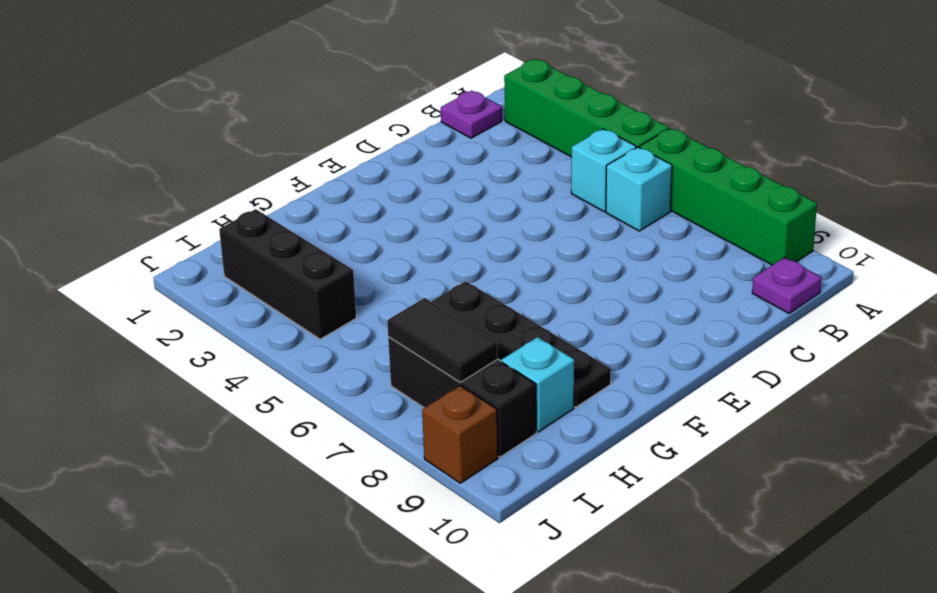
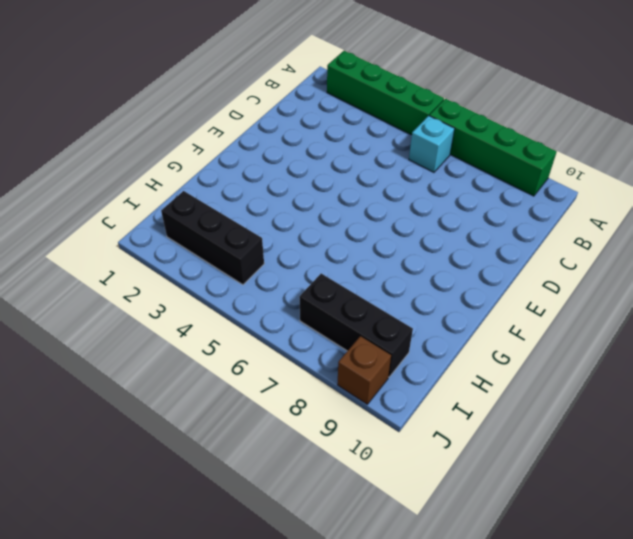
none -> purple 1x1 plate [441,91,502,138]
none -> cyan 1x1 brick [571,129,636,211]
none -> purple 1x1 plate [752,257,821,313]

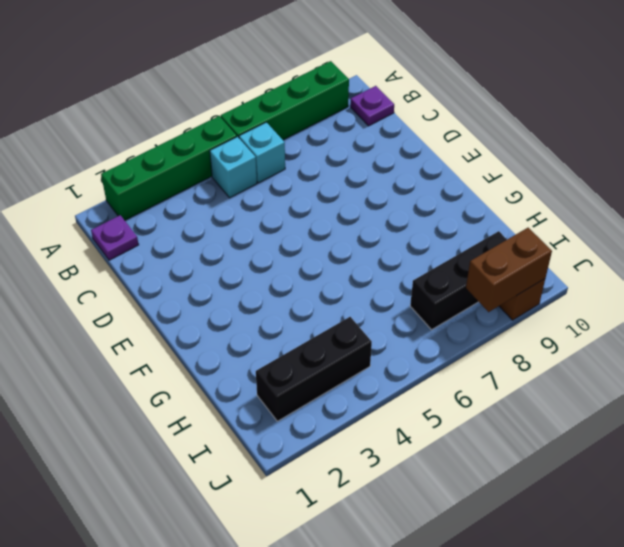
brown 1x2 brick [466,228,552,312] -> none
none -> black 1x4 plate [432,281,611,407]
none -> cyan 1x1 brick [501,337,574,432]
none -> black 1x2 tile [387,298,498,382]

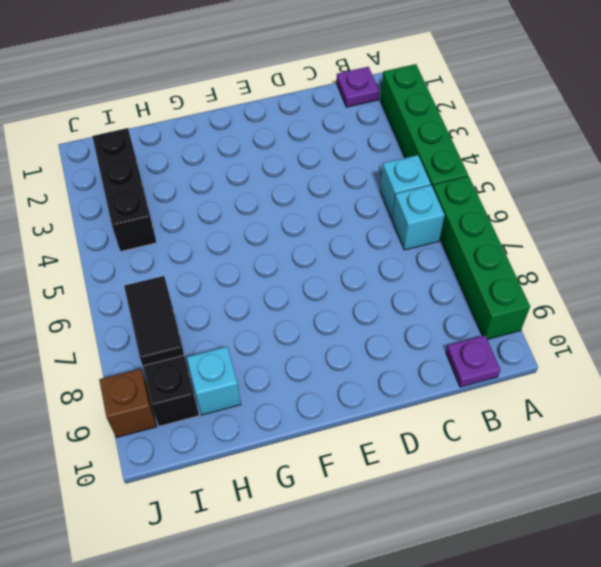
none -> black 1x4 plate [432,281,611,407]

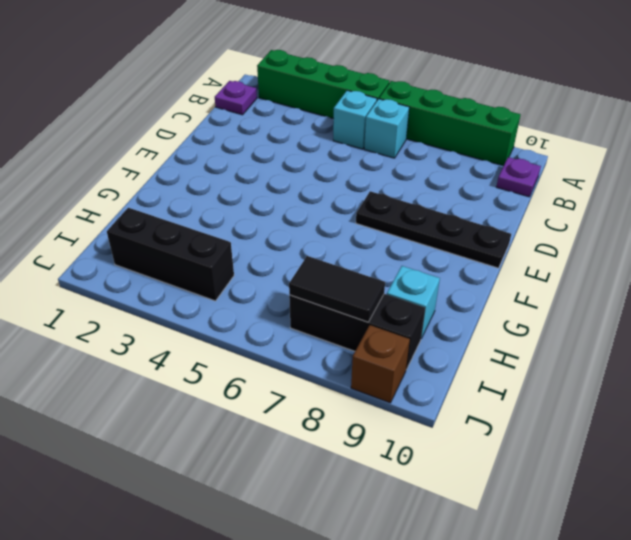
black 1x4 plate [356,191,511,268] -> black 1x4 plate moved to [432,281,611,407]

